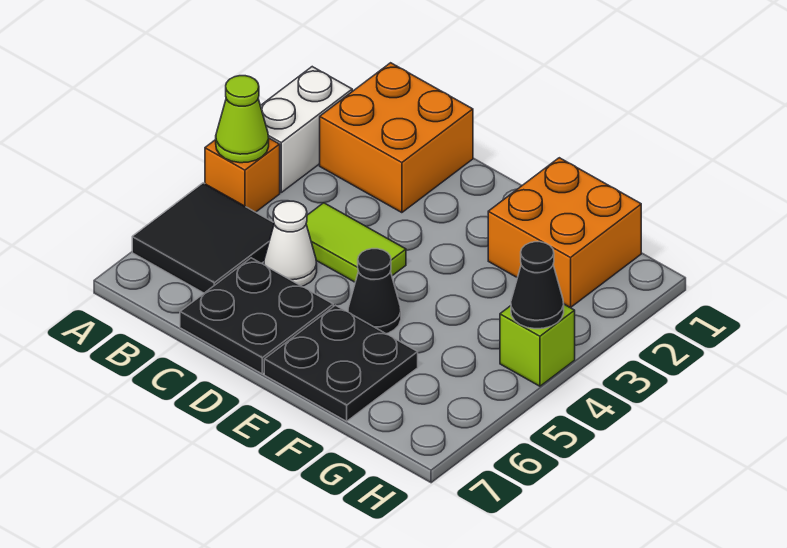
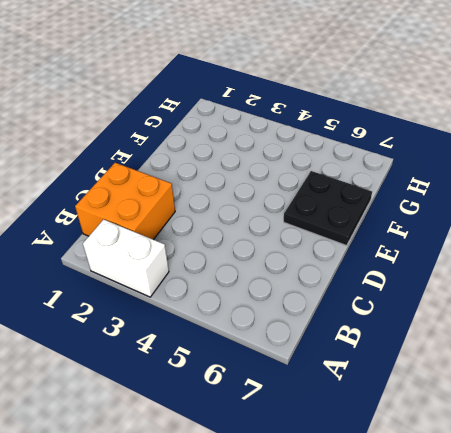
none -> orange 1x1 brick [205,138,280,212]
none -> black 2x2 tile [132,183,274,293]
none -> lime 1x2 tile [306,203,406,282]

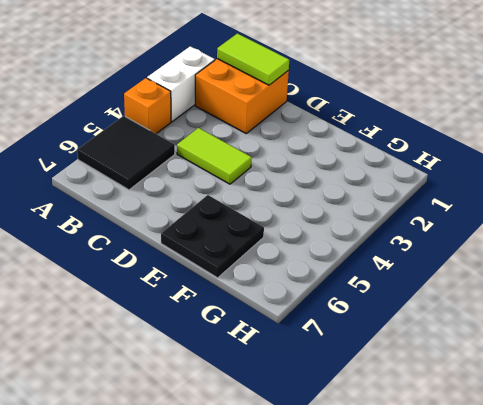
lime 1x2 tile [217,34,289,85] -> none
none -> white 1x1 cone [264,201,317,286]
none -> black 2x2 plate [180,258,333,374]
none -> black 1x1 cone [348,249,401,334]

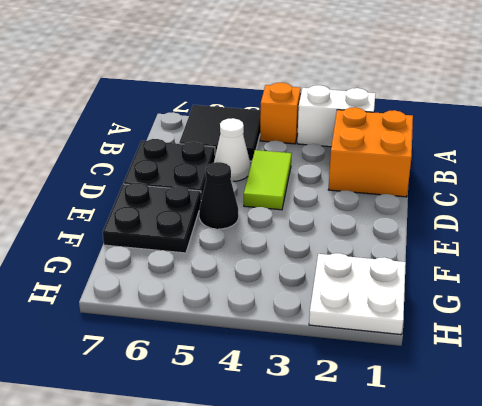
white 2x2 plate [309,253,406,335] -> orange 2x2 brick [488,158,641,308]
none -> lime 1x1 brick [500,304,575,386]
none -> lime 1x1 cone [216,76,269,163]
none -> black 1x1 cone [511,242,564,329]

